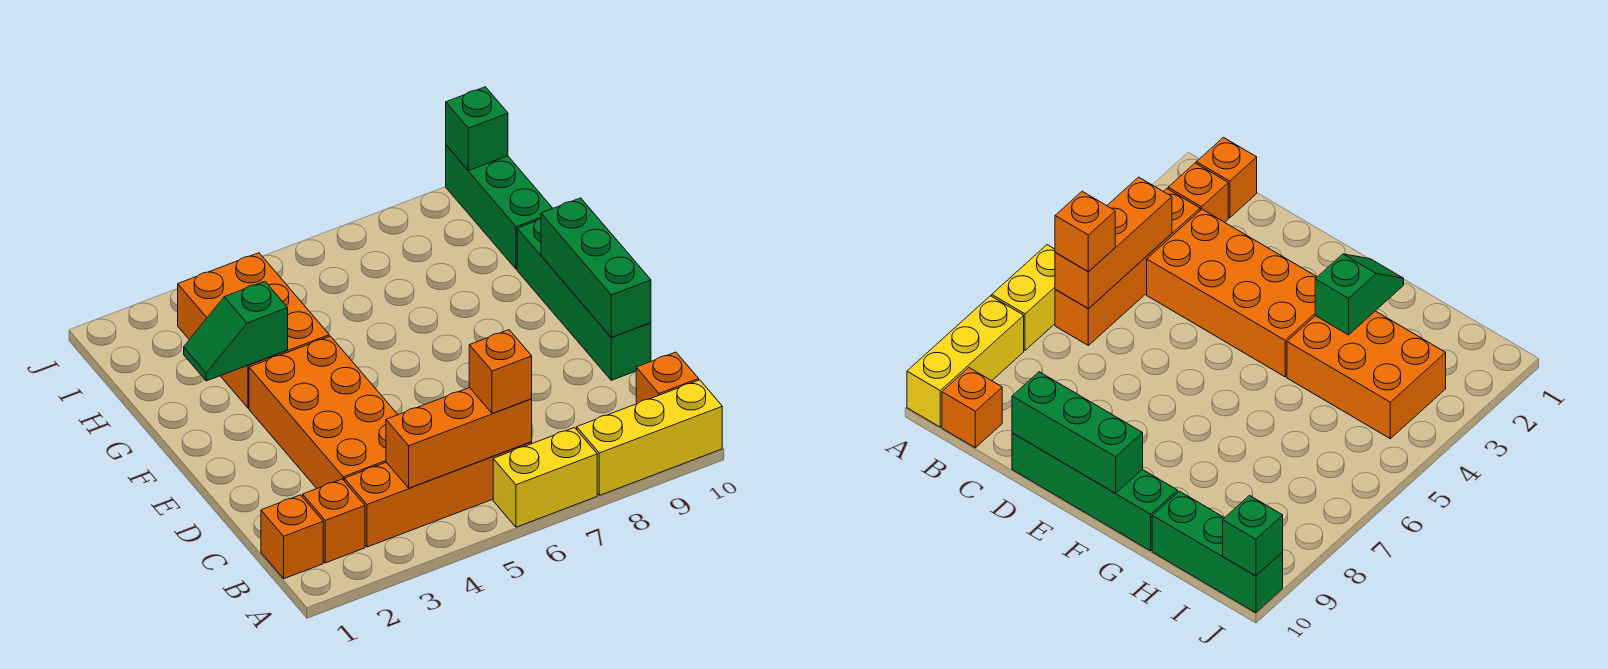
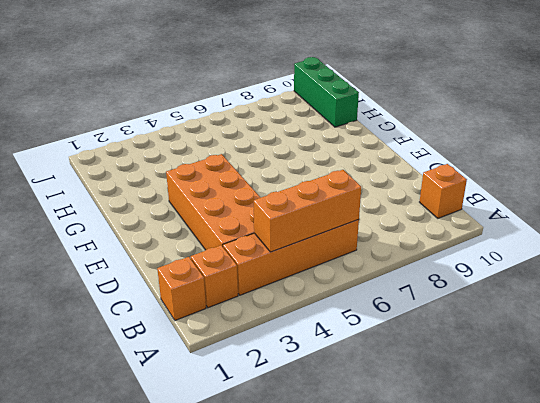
none -> yellow 1x2 brick [493,428,597,527]
none -> yellow 1x3 brick [577,380,722,495]
none -> green 1x4 brick [517,218,651,380]

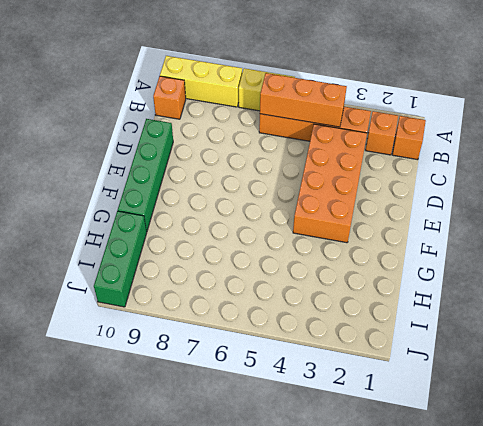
none -> orange 2x3 brick [178,253,329,408]
none -> green 1x3 brick [541,198,651,337]
none -> green 1x2 slope [184,281,288,381]

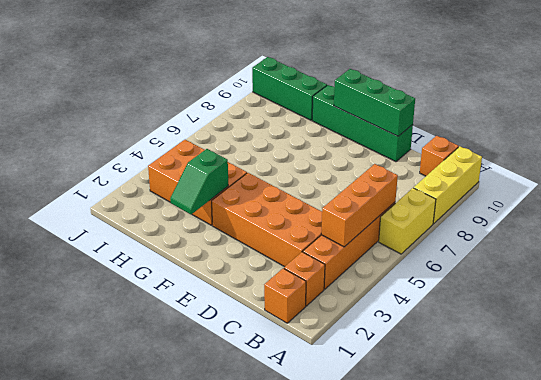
none -> green 1x1 brick [446,87,508,171]
none -> orange 1x1 brick [469,330,532,414]

